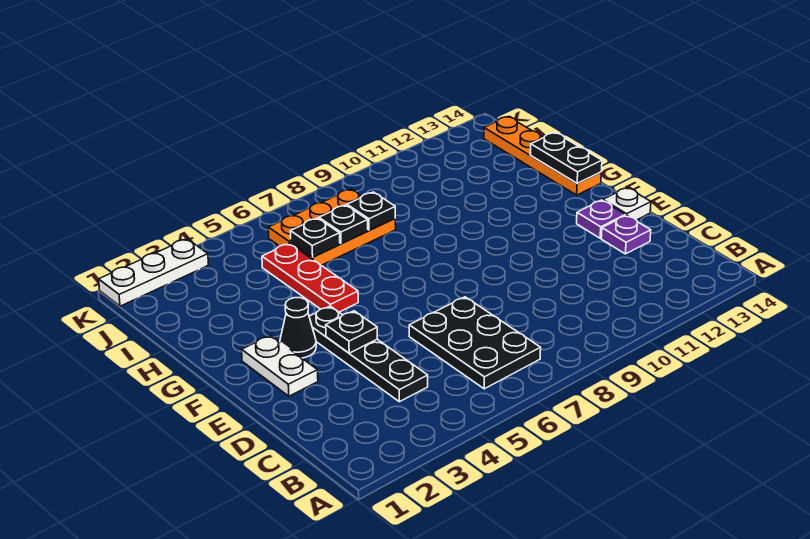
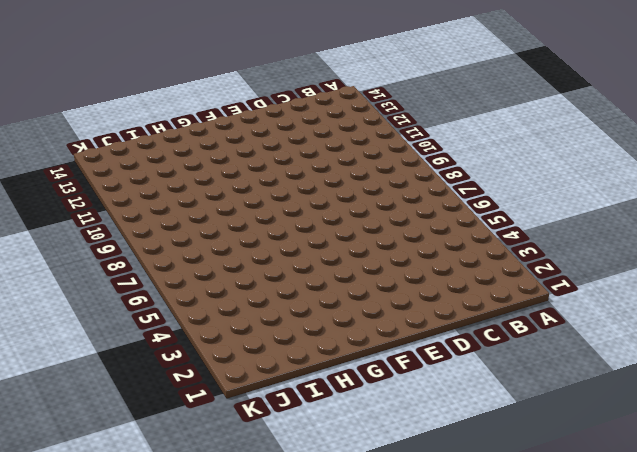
none -> black 2x3 plate [409,297,541,389]
none -> black 1x4 plate [309,306,428,402]
none -> purple 1x1 plate [601,215,651,254]

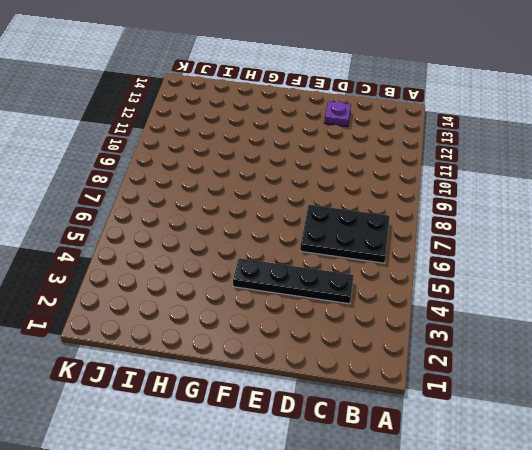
none -> white 1x2 plate [242,335,318,396]
none -> purple 1x1 plate [577,200,625,238]
none -> white 1x1 plate [603,188,651,220]

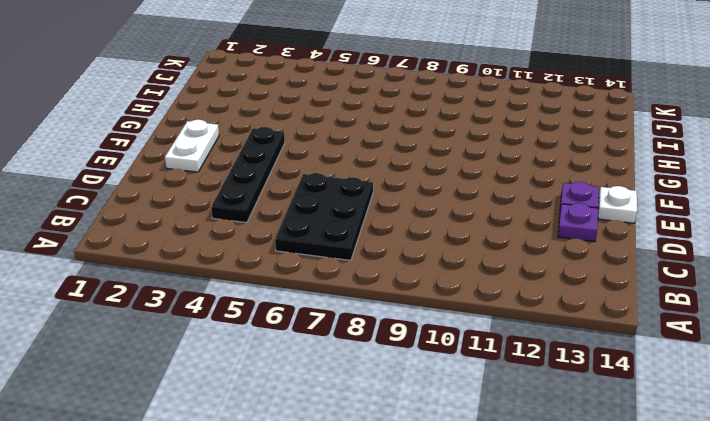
none -> black 1x1 cone [280,298,316,358]
none -> red 1x3 plate [262,243,358,312]
none -> orange 1x4 plate [484,117,601,195]

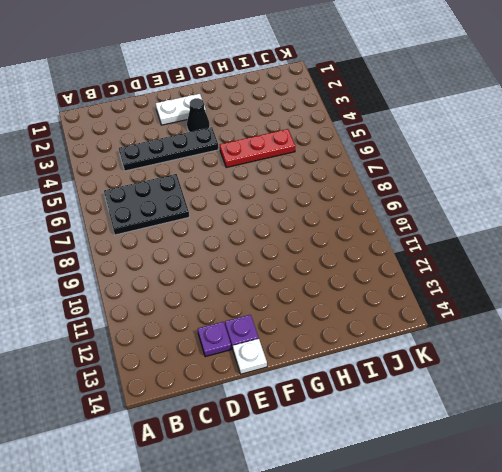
none -> orange 1x4 plate [484,117,601,195]
none -> orange 2x3 plate [268,189,396,265]
none -> white 1x3 plate [99,239,208,306]

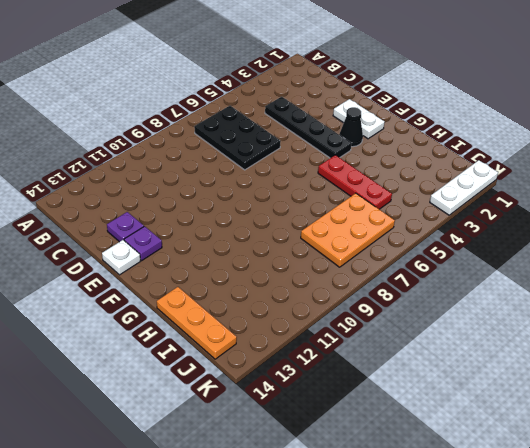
orange 1x3 plate [157,287,237,359] -> orange 1x4 plate [484,117,601,195]
none -> black 1x1 plate [326,311,377,353]
none -> black 1x2 plate [530,133,602,183]
none -> black 1x1 plate [290,218,340,257]

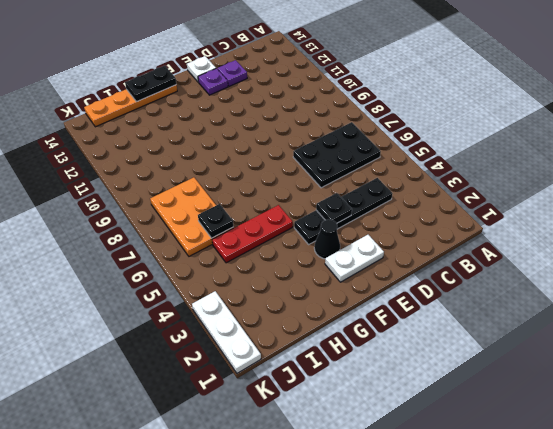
none -> black 1x1 plate [319,205,368,244]
none -> black 1x1 plate [347,192,395,231]

